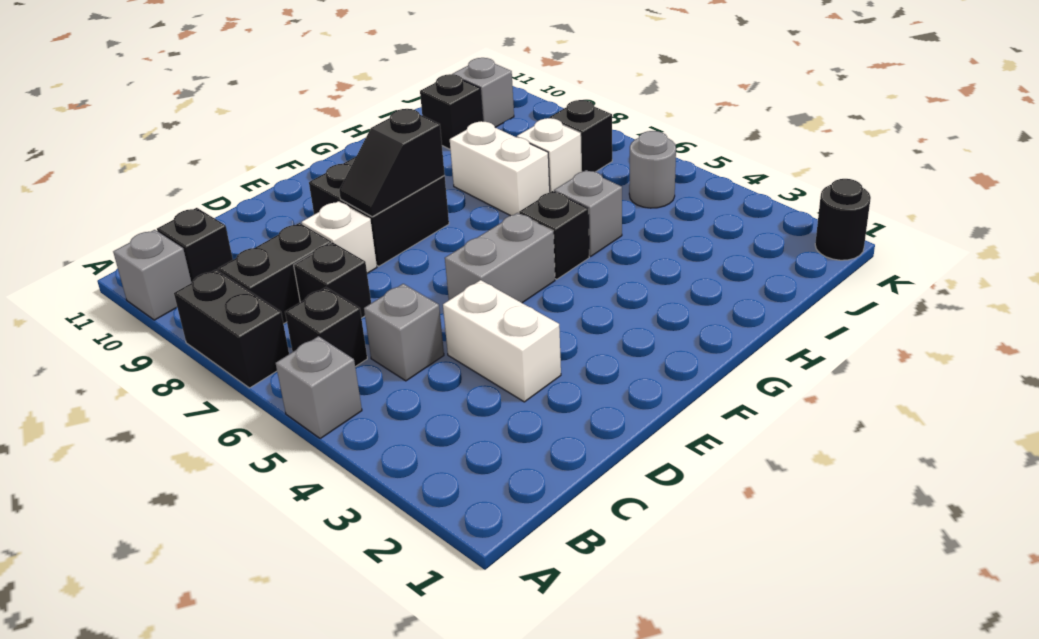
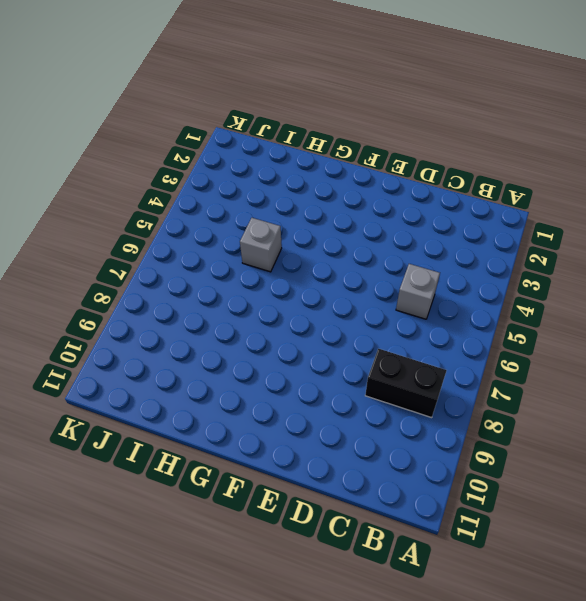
none -> grey 1x1 brick [276,336,362,438]
none -> black 1x2 brick [174,270,289,388]
none -> grey 1x1 brick [113,230,191,320]

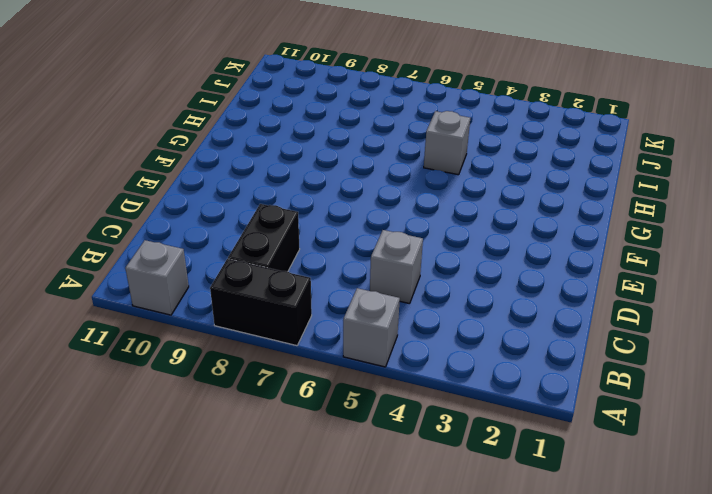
none -> black 1x1 brick [285,287,367,367]
none -> black 1x1 brick [157,208,233,283]
none -> black 1x1 brick [294,242,371,318]

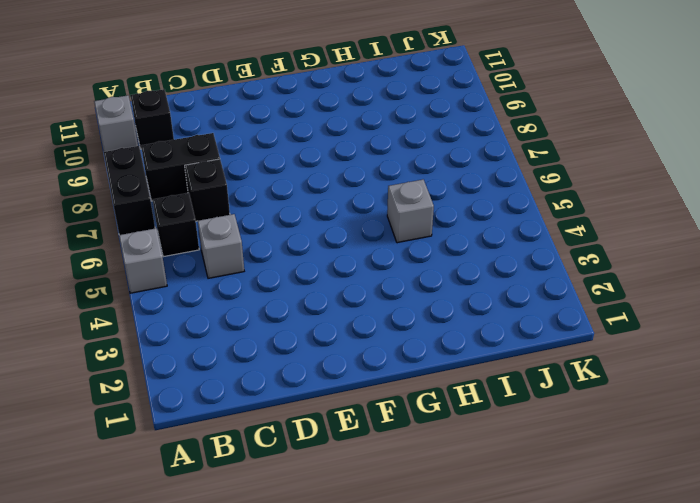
none -> white 1x2 brick [443,280,561,402]
none -> white 1x1 brick [302,201,377,273]
none -> grey 1x2 brick [445,213,555,303]

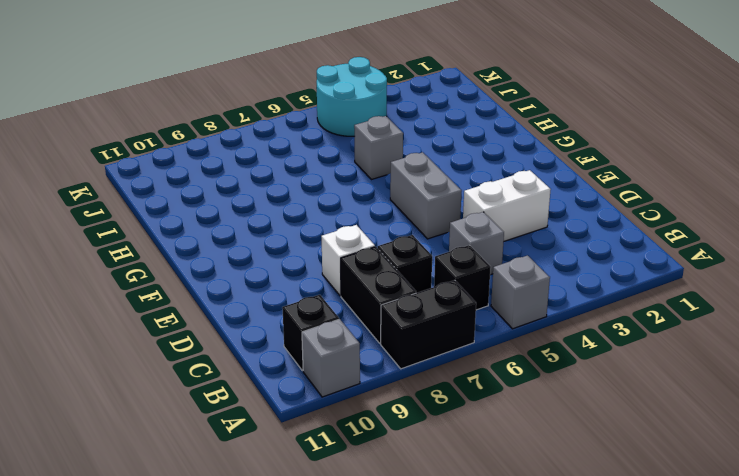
cyan 2x2 round brick [317,57,387,136] -> grey 1x1 round brick [629,131,676,208]
none -> black 2x2 brick [309,157,449,266]
none -> black 1x1 brick [519,191,589,279]
none -> white 1x2 brick [450,121,550,216]

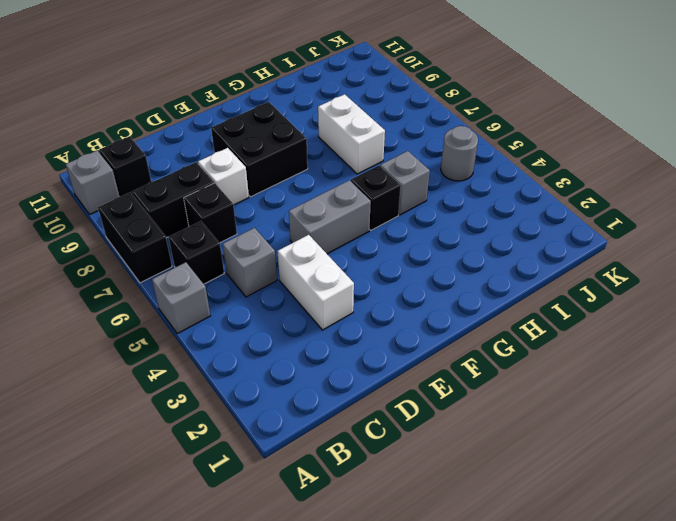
none -> white 1x1 brick [517,118,582,192]
none -> black 1x1 brick [420,74,483,149]
none -> black 1x1 brick [549,100,612,172]

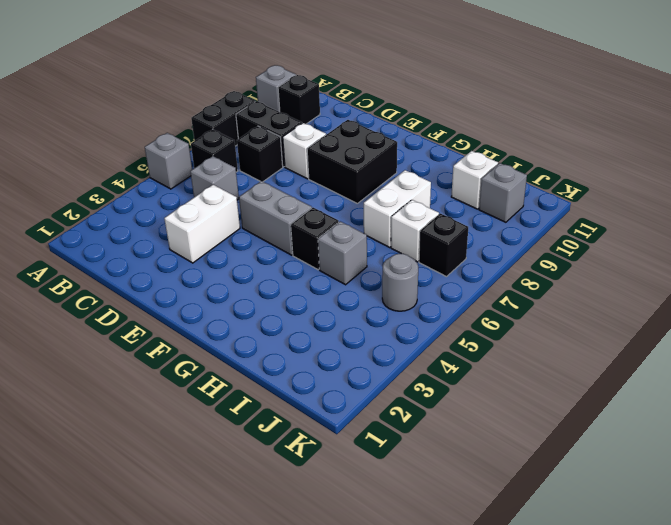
white 1x1 brick [451,151,498,209] -> black 1x1 brick [420,74,483,149]
none -> black 1x1 round brick [815,179,871,260]
none -> black 1x2 slope [339,109,445,217]

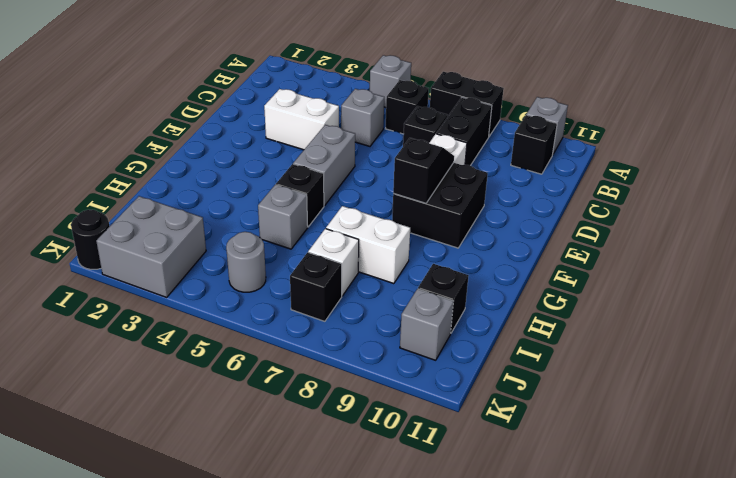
grey 2x2 brick [96,196,206,297] -> none

